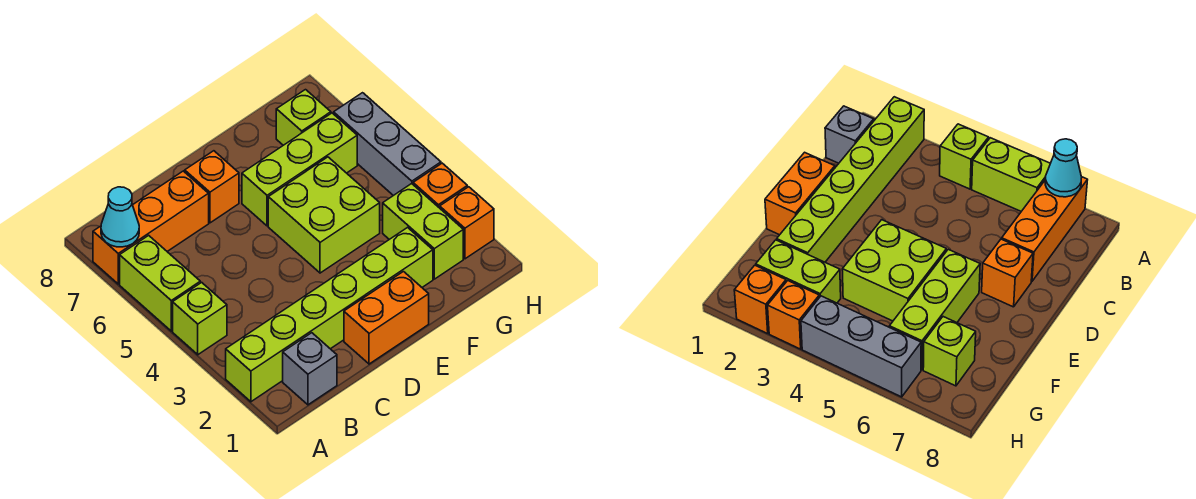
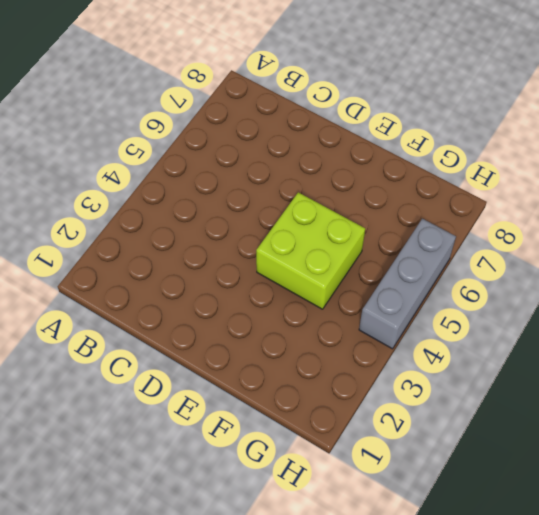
none -> lime 1x6 brick [226,228,433,402]
none -> lime 1x1 brick [173,282,227,355]
none -> lime 1x2 brick [120,235,200,331]

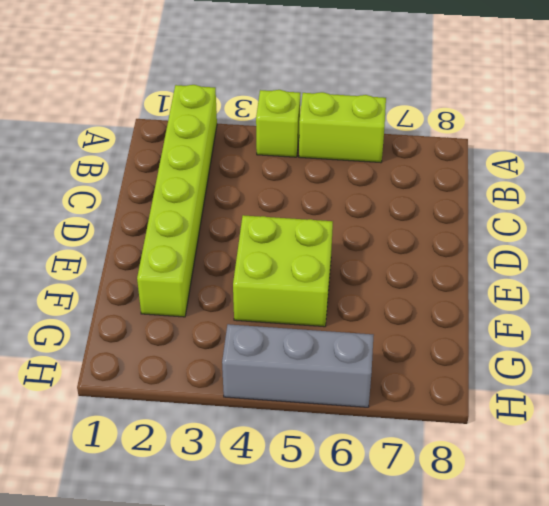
none -> orange 1x3 brick [93,171,209,284]
none -> grey 1x1 brick [283,333,337,405]
none -> orange 1x2 brick [344,272,429,364]

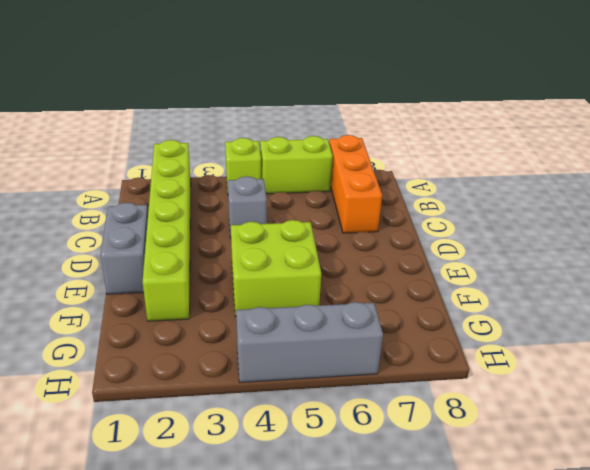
grey 1x1 brick [228,176,267,238] -> grey 1x1 brick moved to [283,333,337,405]
grey 1x2 brick [100,203,148,294] -> orange 1x2 brick [344,272,429,364]
none -> orange 1x1 brick [185,151,239,223]
none -> lime 1x3 brick [242,113,357,226]
none -> lime 1x2 brick [383,184,463,279]

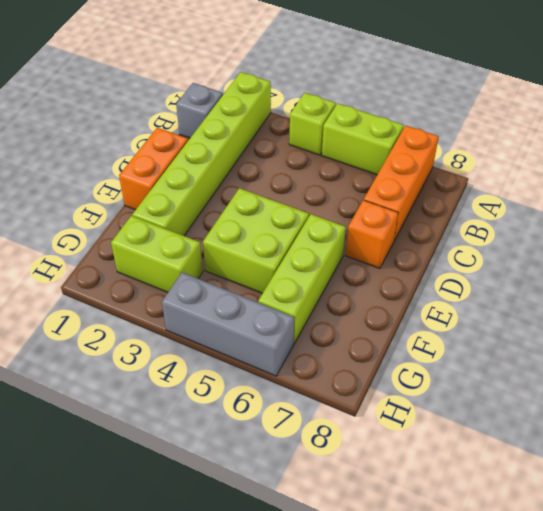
none -> lime 1x1 brick [276,90,331,145]
none -> orange 1x1 brick [440,187,494,259]
none -> orange 1x1 brick [413,163,467,208]

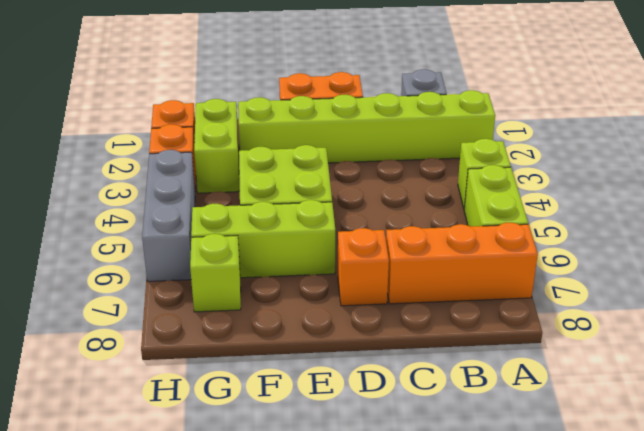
none -> cyan 1x1 cone [101,187,139,247]

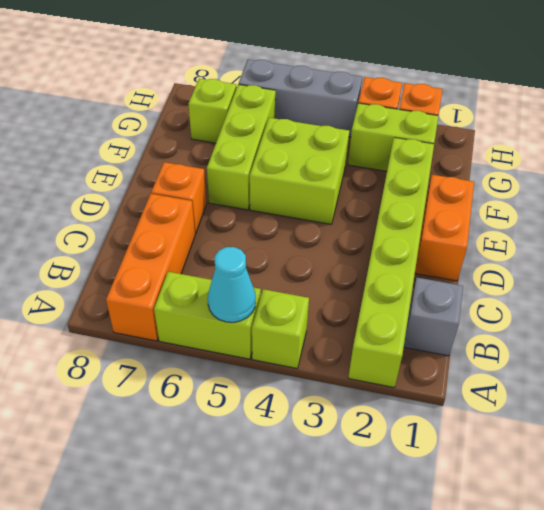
cyan 1x1 cone [208,247,256,322] -> cyan 1x1 cone moved to [101,187,139,247]

